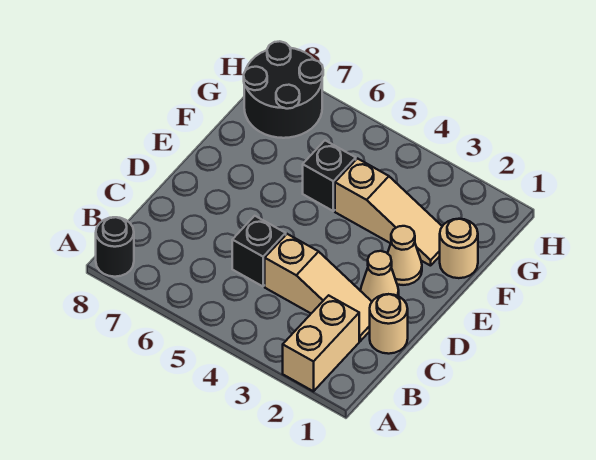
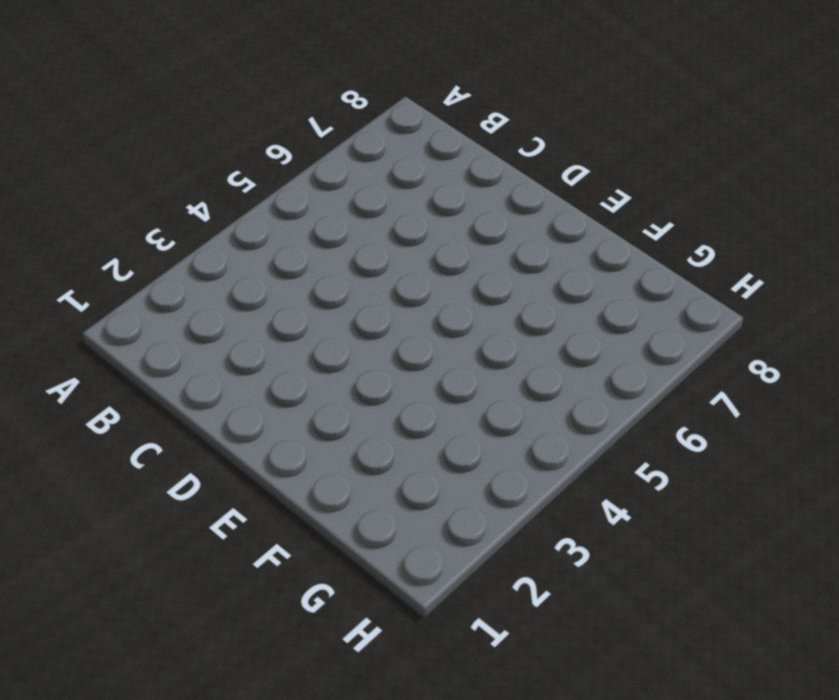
none -> tan 1x2 brick [283,295,359,391]
none -> black 1x1 round brick [96,217,134,277]

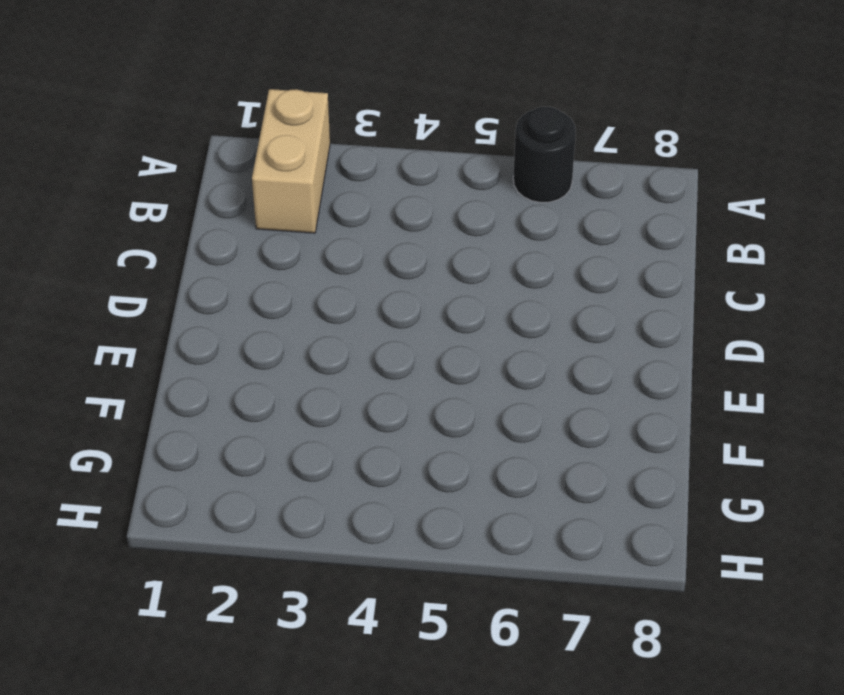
black 1x1 round brick [513,107,576,203] -> black 1x1 round brick moved to [96,217,134,277]
none -> tan 1x1 round brick [370,294,408,354]
none -> tan 1x3 slope [265,234,372,341]

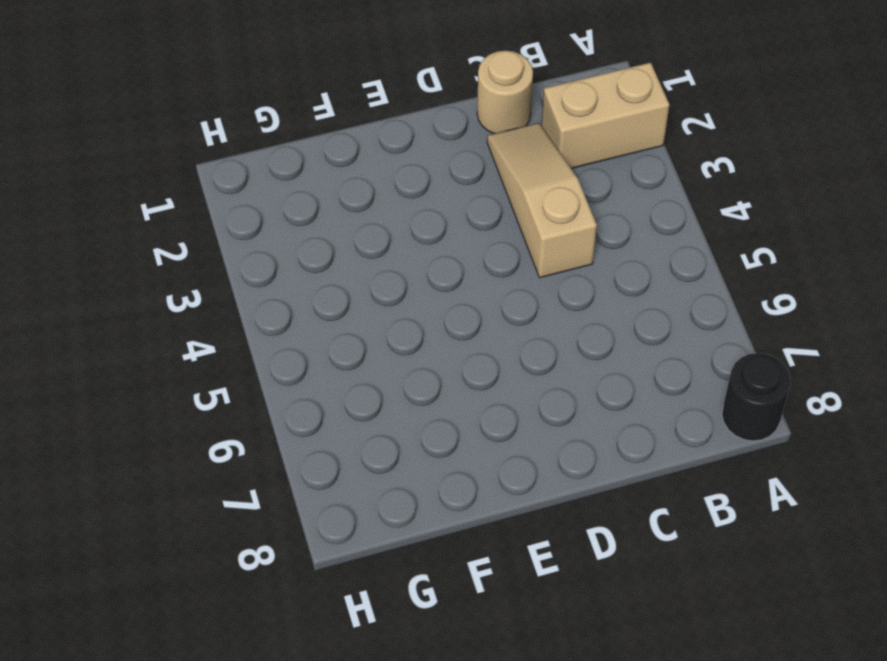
none -> black 1x1 brick [232,216,286,286]
none -> tan 1x1 cone [361,251,399,301]

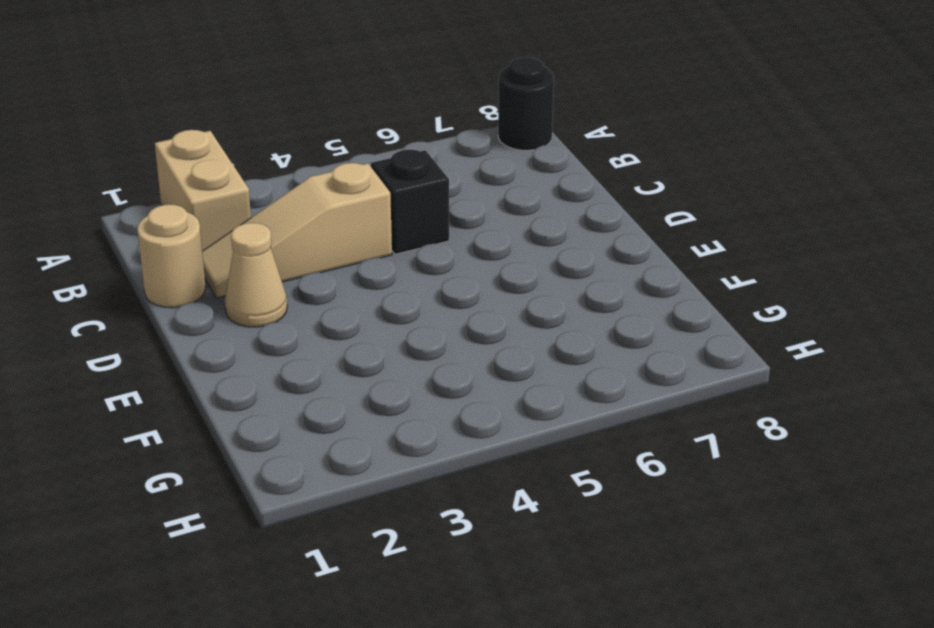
none -> tan 1x1 cone [387,226,422,285]
none -> tan 1x1 round brick [440,219,478,278]

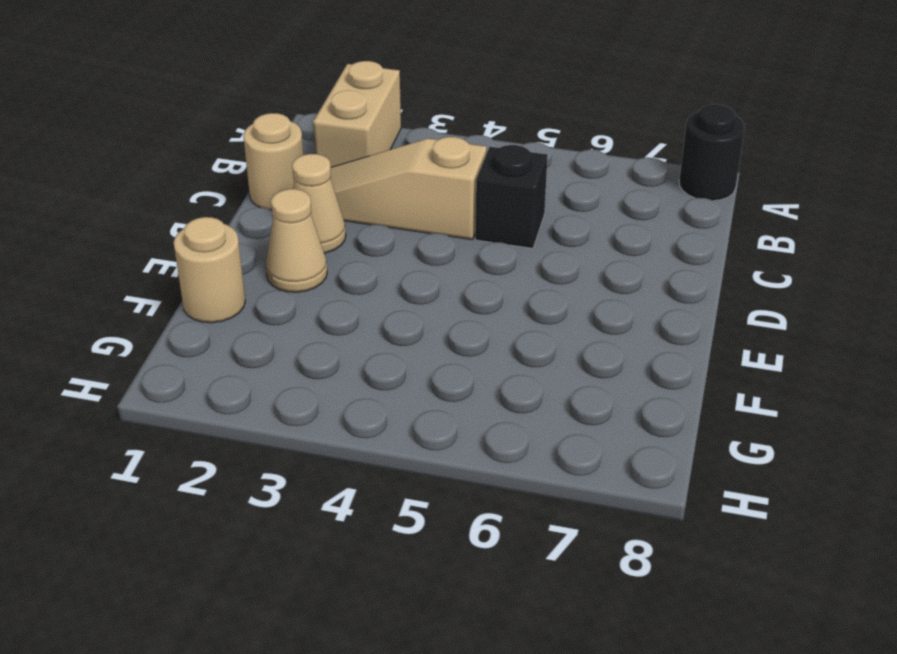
none -> tan 1x3 slope [335,159,442,266]
none -> black 1x1 brick [303,140,356,211]

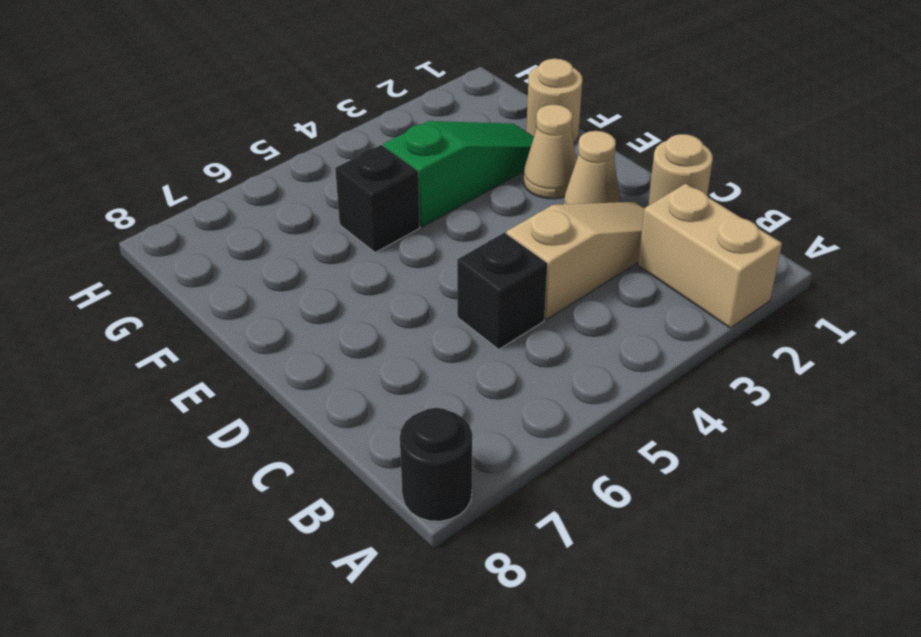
green 1x3 slope [384,121,534,227] -> tan 1x3 slope [335,159,442,266]
none -> black 2x2 round brick [244,41,323,138]

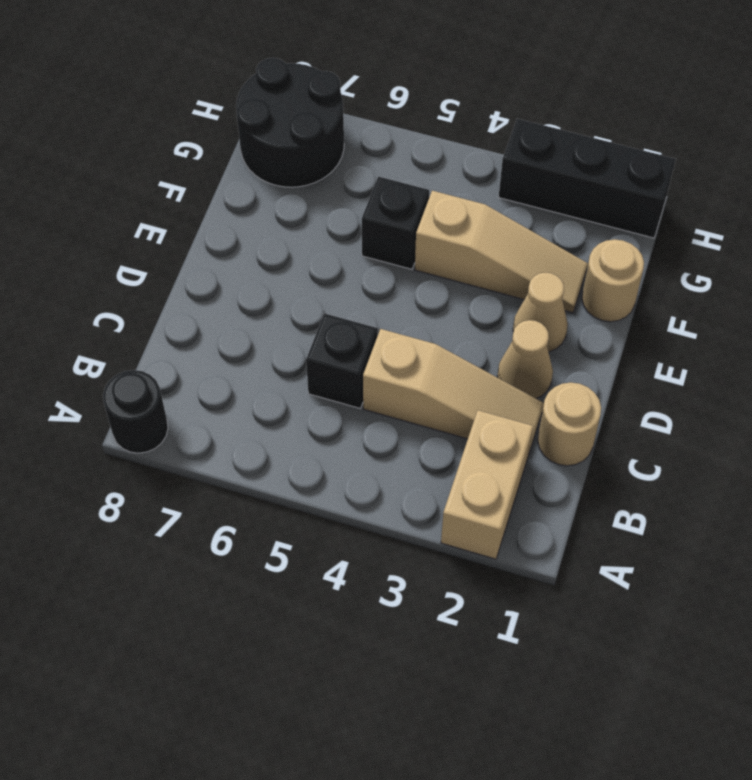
black 1x3 brick [499,119,676,238] -> none

